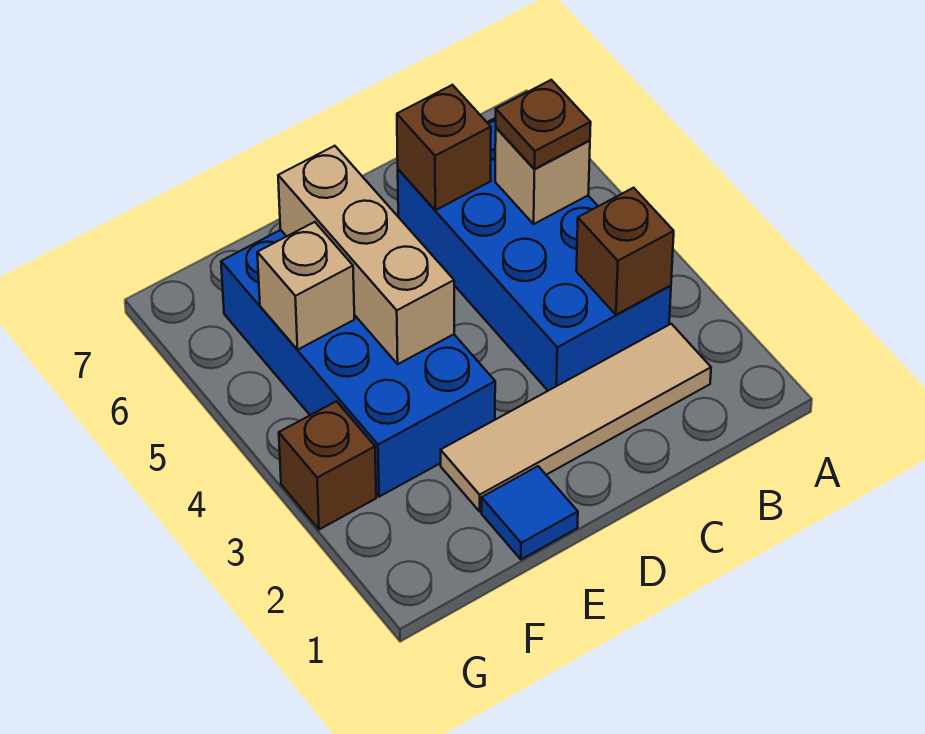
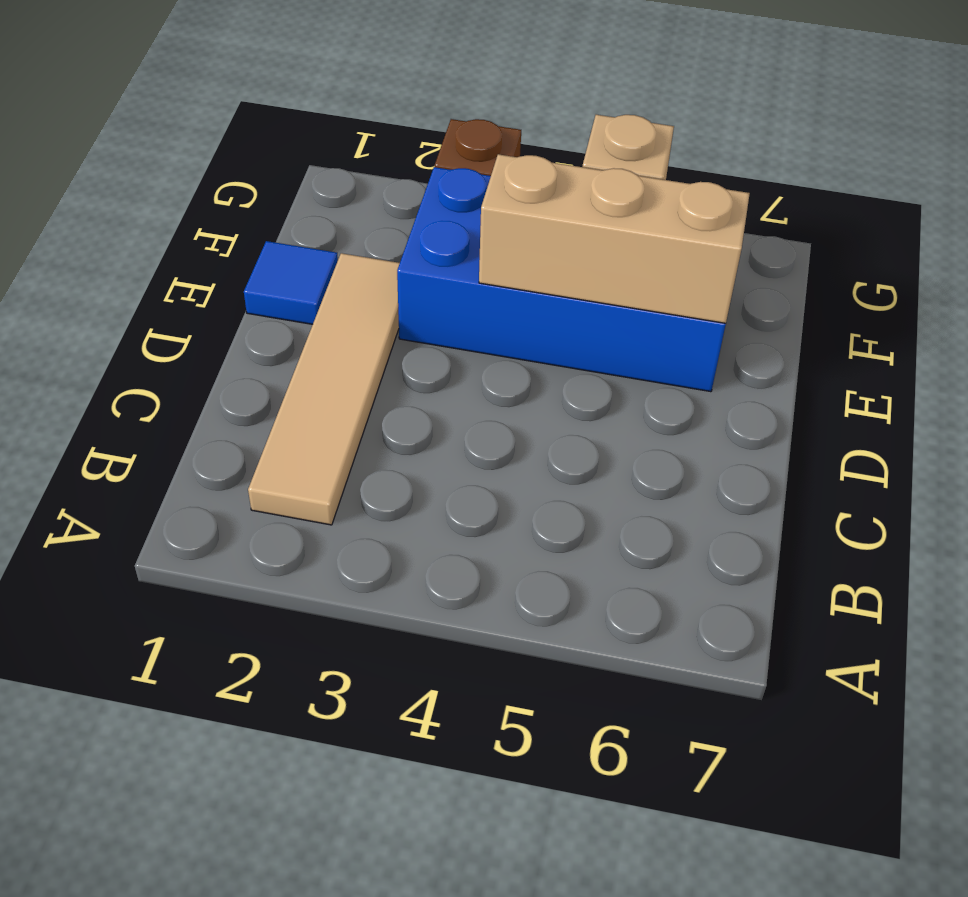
none -> blue 2x4 brick [398,118,671,391]
none -> brown 1x1 brick [576,188,674,315]

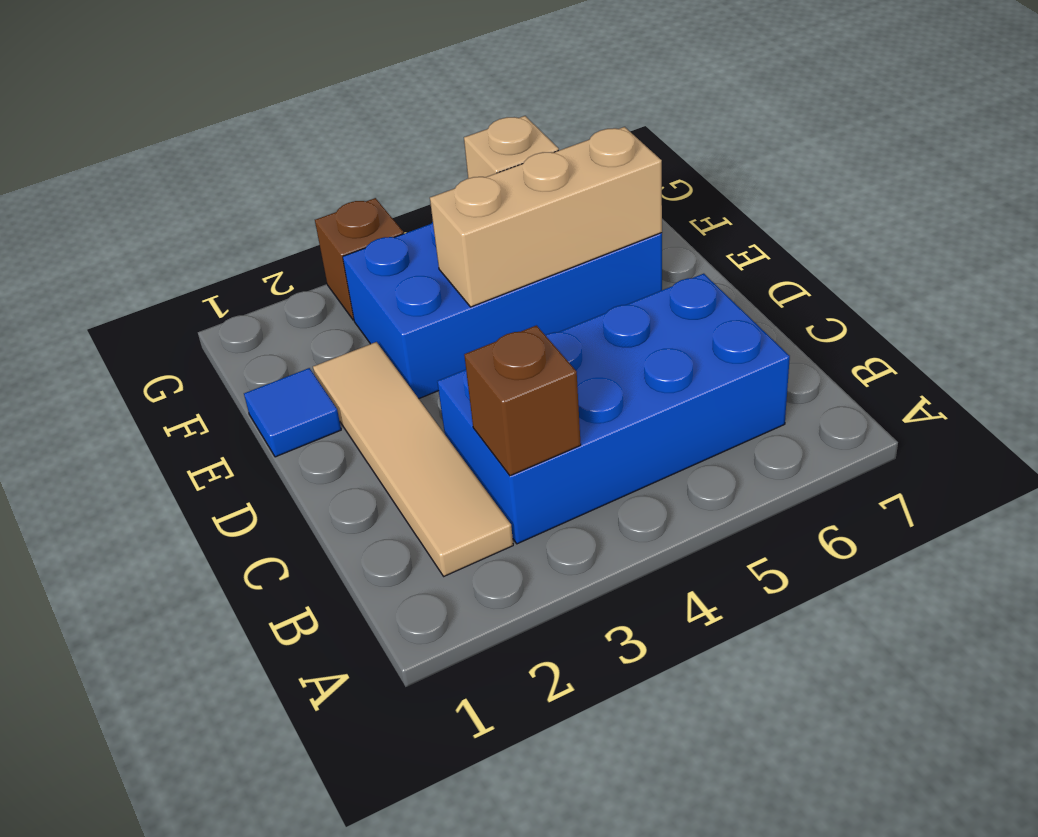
none -> tan 1x1 brick [495,128,590,224]
none -> brown 1x1 brick [397,85,491,210]

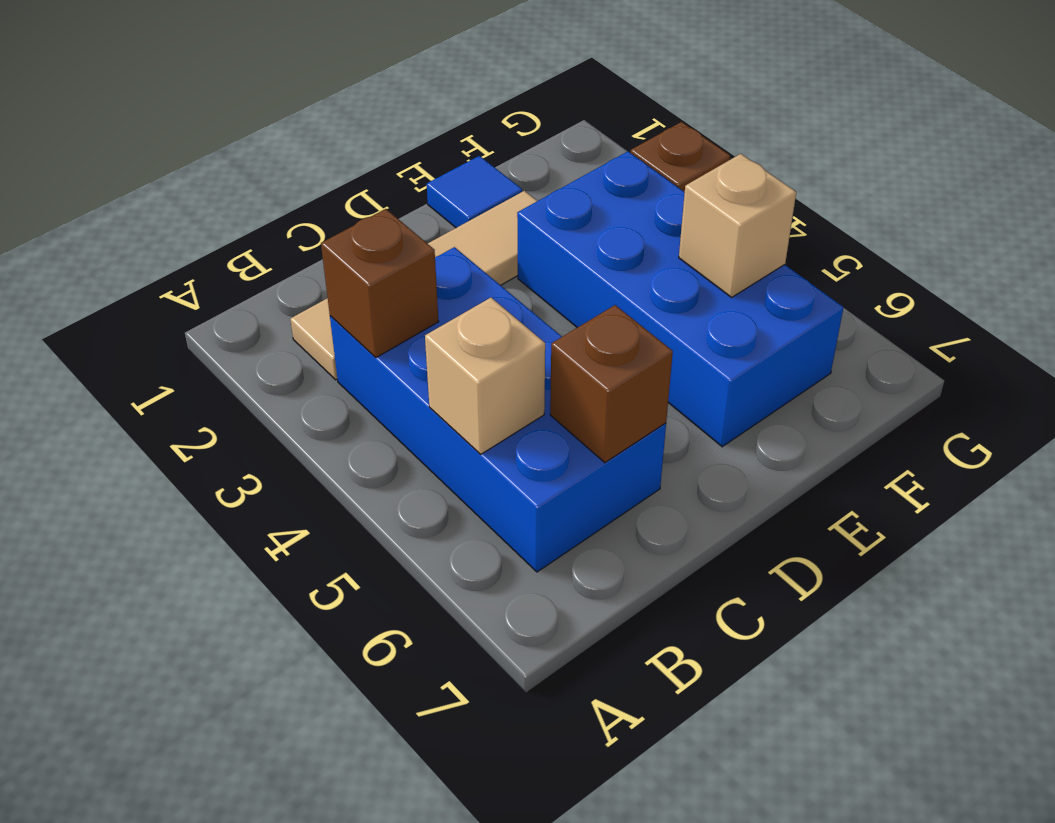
none -> tan 1x3 brick [278,146,454,364]
none -> brown 1x1 plate [496,80,591,169]

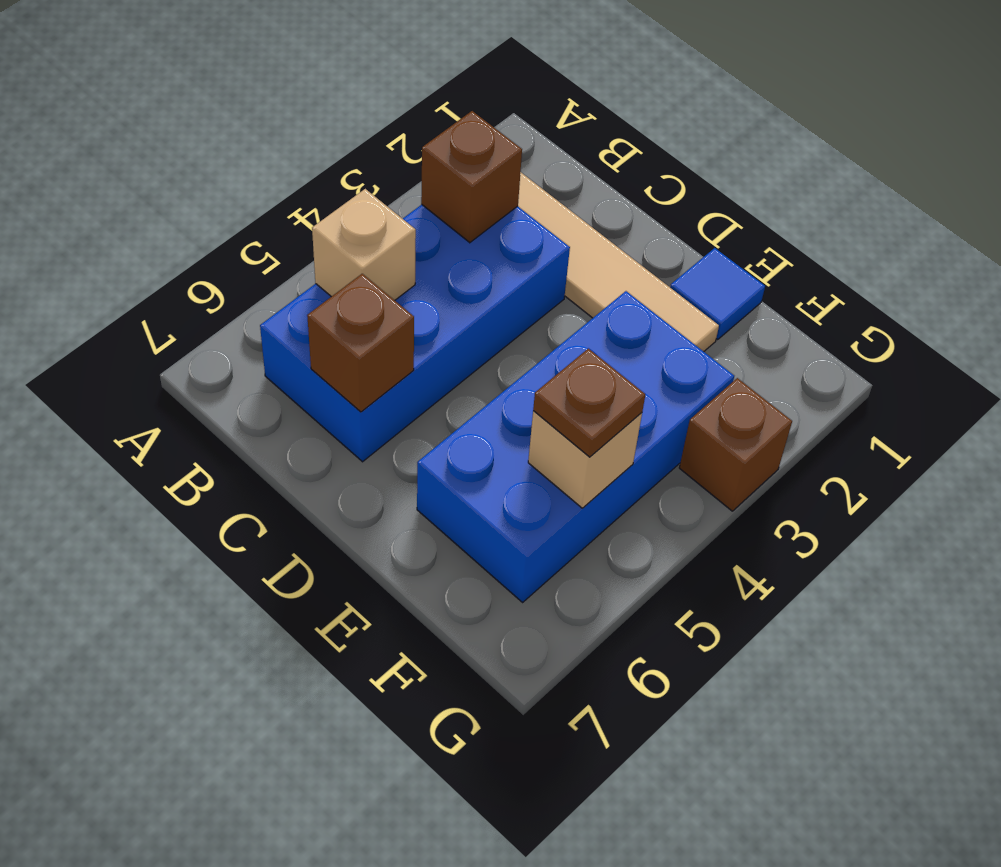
brown 1x1 plate [533,348,645,457] -> brown 1x1 plate moved to [496,80,591,169]
none -> tan 1x3 brick [278,146,454,364]

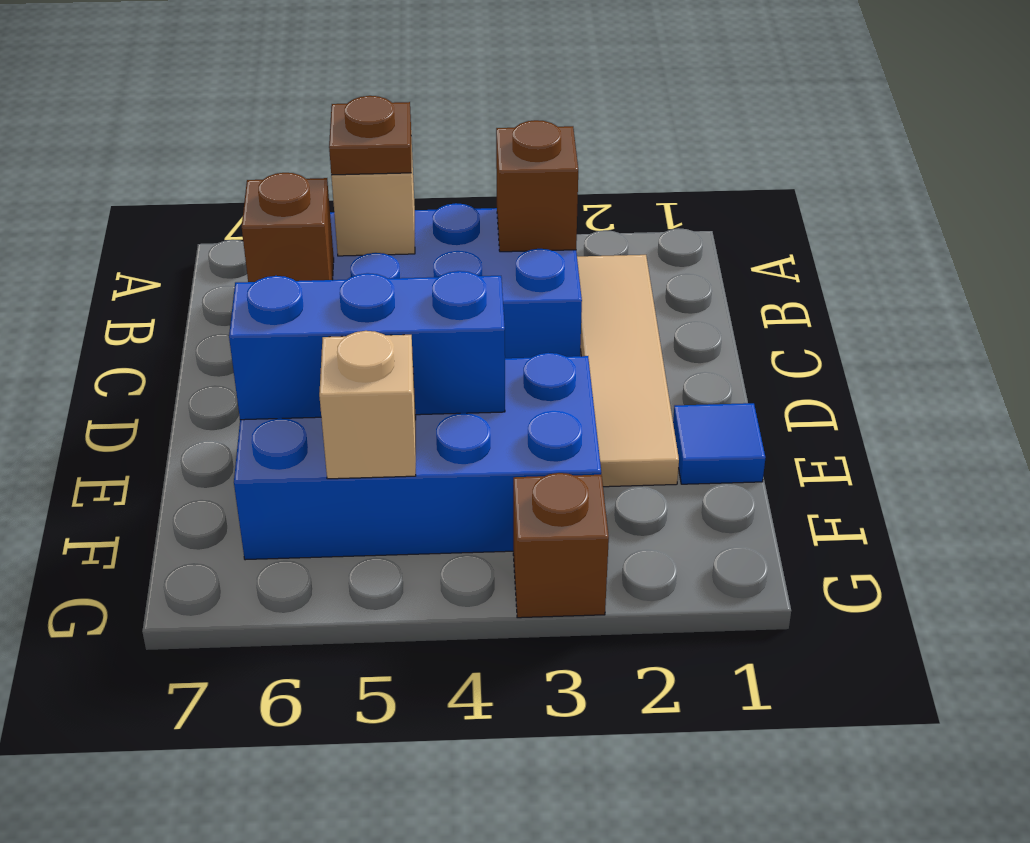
blue 1x3 brick [229,271,505,420] -> tan 1x3 brick [278,146,454,364]

